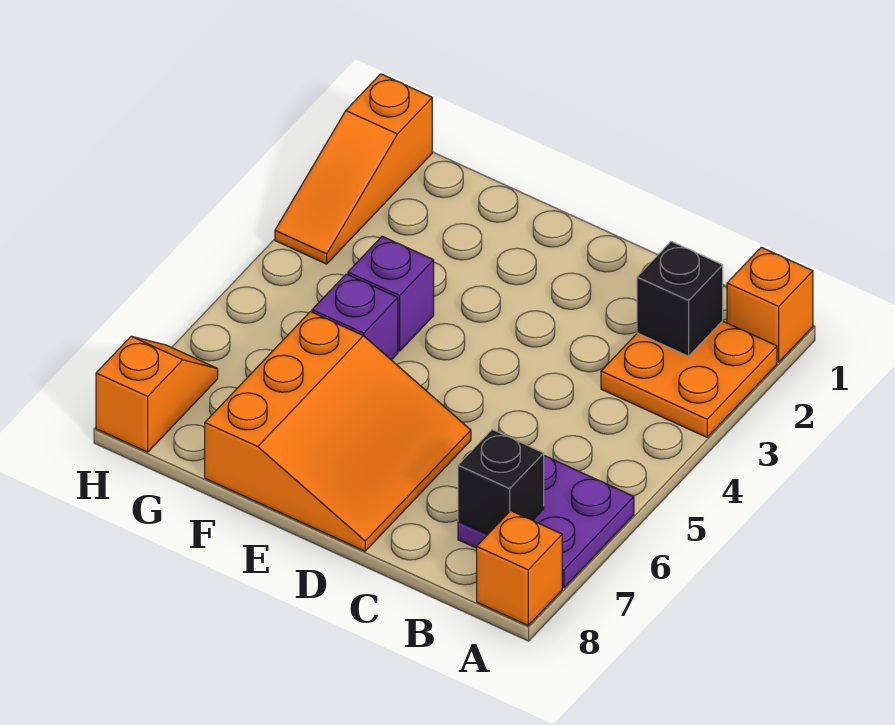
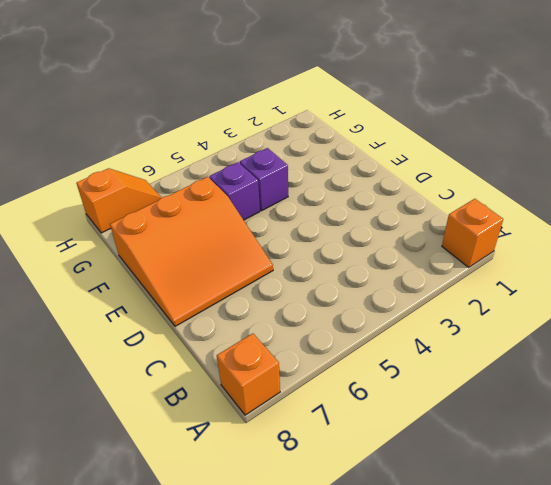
none -> orange 2x2 plate [601,321,777,437]
none -> purple 2x2 plate [458,455,634,588]

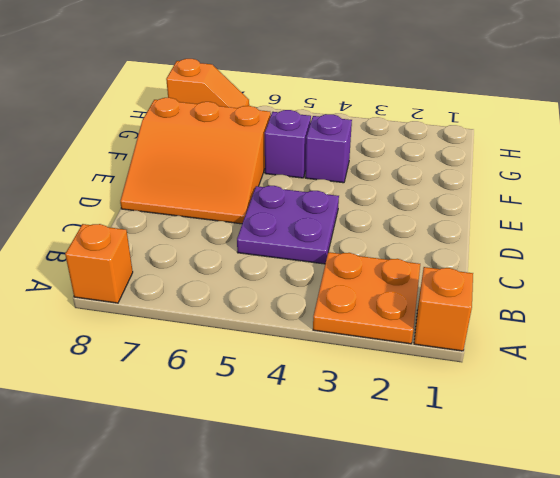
purple 2x2 plate [237,186,339,264] -> purple 2x2 plate moved to [458,455,634,588]
none -> orange 1x3 slope [275,74,432,264]
none -> black 1x1 brick [637,241,723,356]

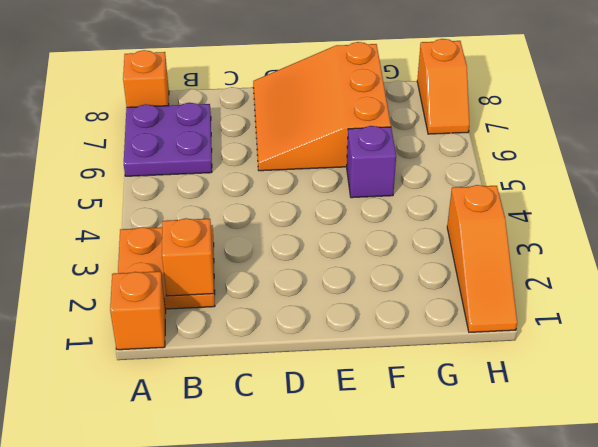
orange 1x1 brick [162,218,214,296] -> black 1x1 brick [637,241,723,356]
orange 1x3 slope [447,185,517,332] -> orange 1x3 slope turned to [275,74,432,264]
none -> purple 1x1 brick [348,236,434,351]
none -> black 1x1 brick [458,430,544,534]

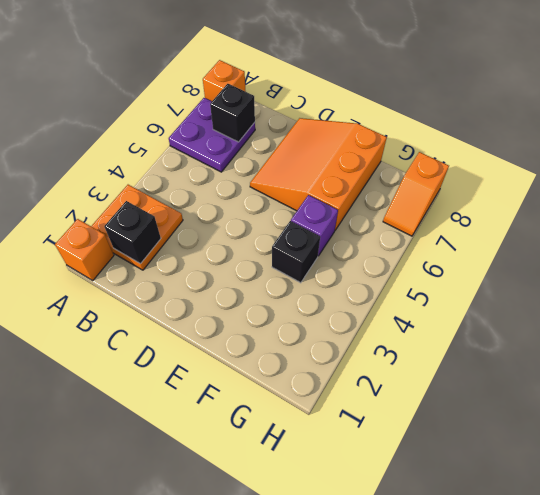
black 1x1 brick [272,221,320,283] -> purple 1x1 brick [348,236,434,351]
none -> orange 1x3 slope [275,74,432,264]

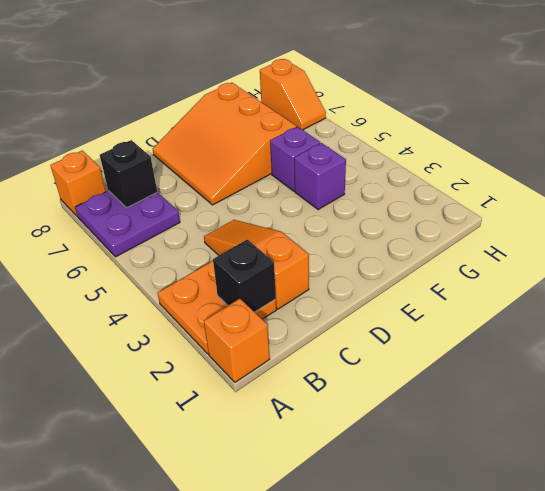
orange 1x3 slope [204,220,309,309] -> orange 1x3 slope moved to [275,74,432,264]

